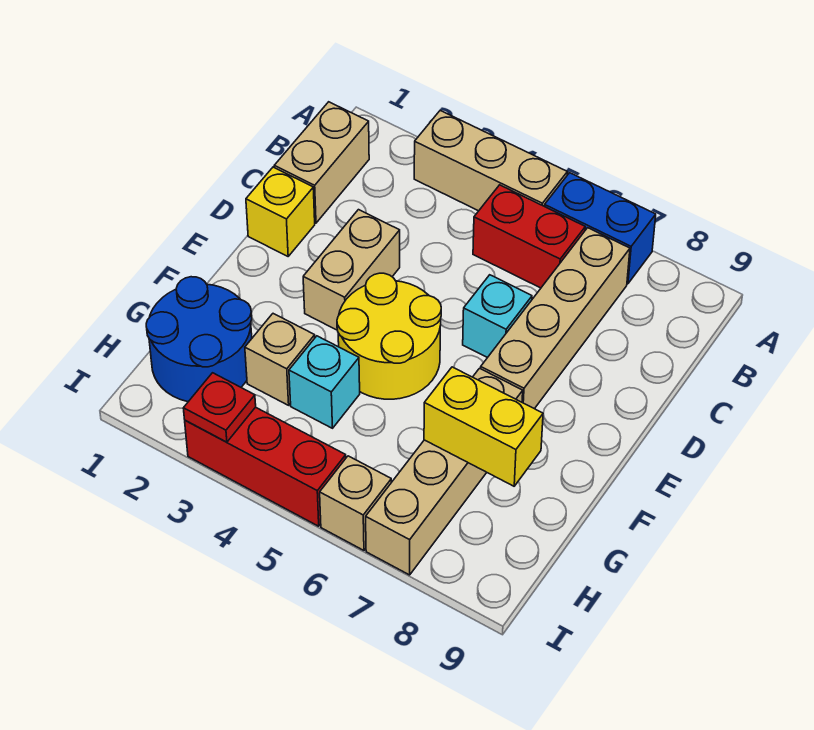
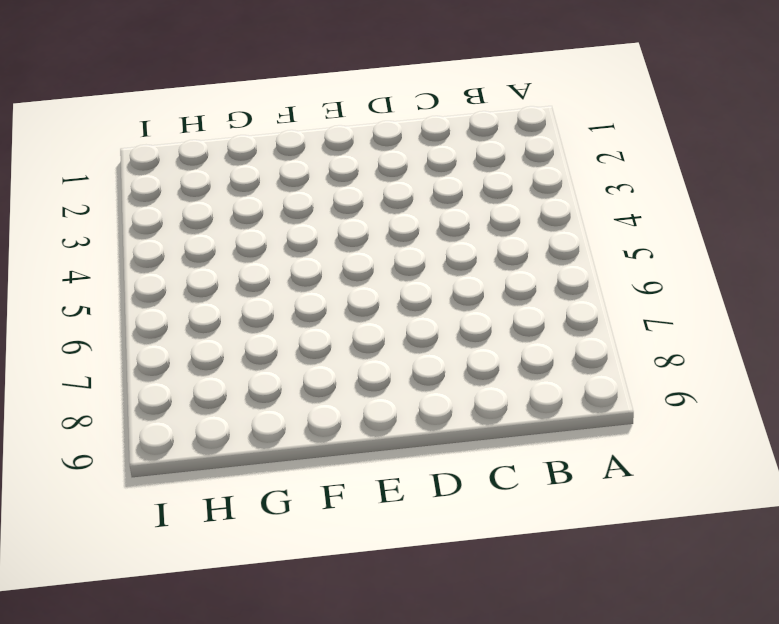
none -> tan 1x3 brick [414,111,567,211]
none -> blue 1x2 brick [545,173,656,284]
none -> tan 1x2 brick [274,102,369,223]

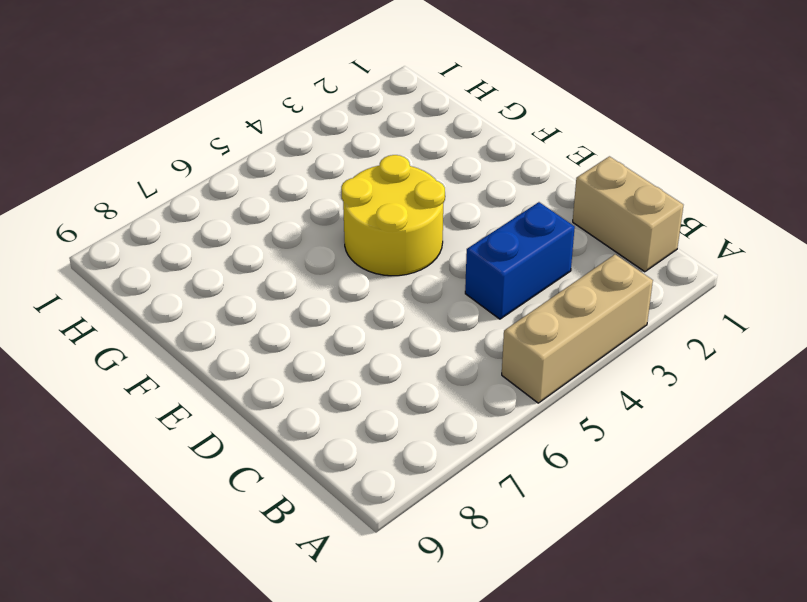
blue 1x2 brick [465,202,575,319] -> blue 1x2 brick moved to [545,173,656,284]
none -> red 1x2 brick [473,185,585,288]
none -> tan 1x4 brick [481,228,630,409]
none -> yellow 1x1 brick [246,167,315,256]

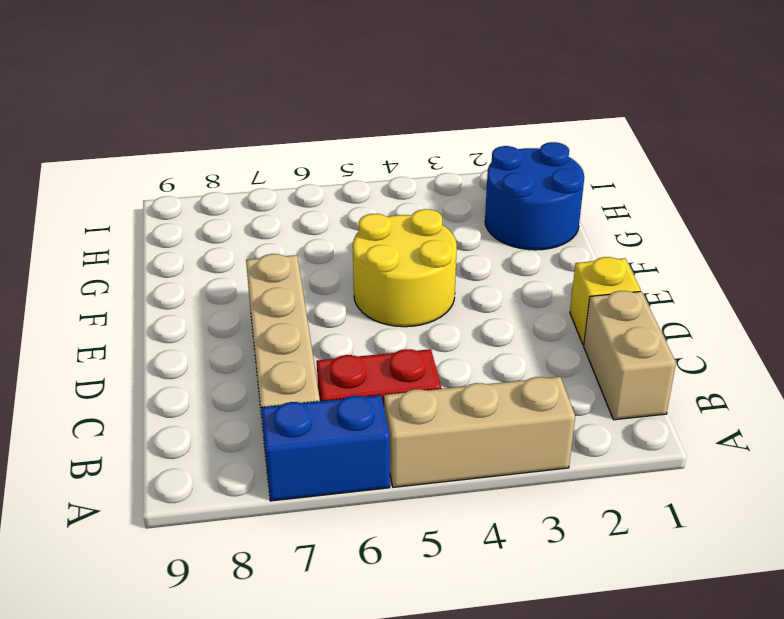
none -> tan 1x2 brick [303,210,400,330]
none -> cyan 1x1 brick [463,275,532,358]
none -> tan 1x4 brick [366,368,523,575]

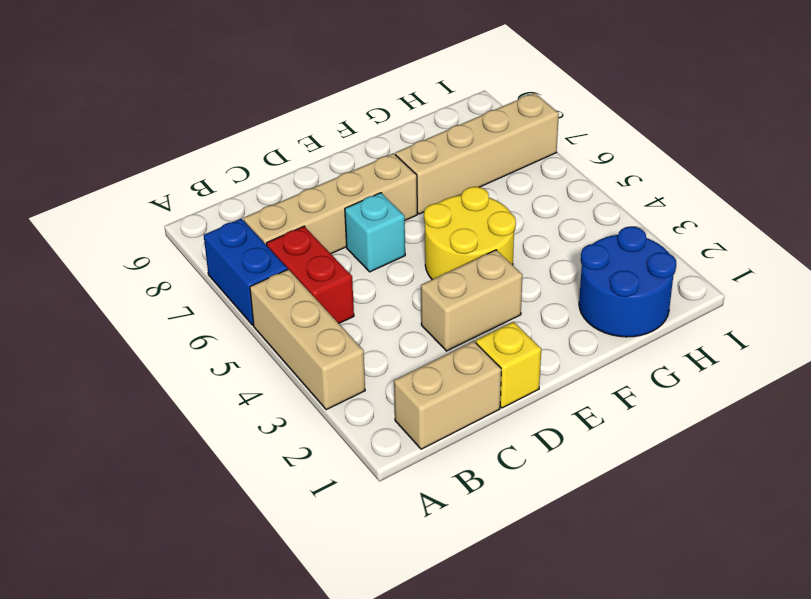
none -> tan 1x1 brick [245,314,315,405]
none -> cyan 1x1 brick [289,336,360,428]
none -> red 1x3 brick [185,407,346,526]

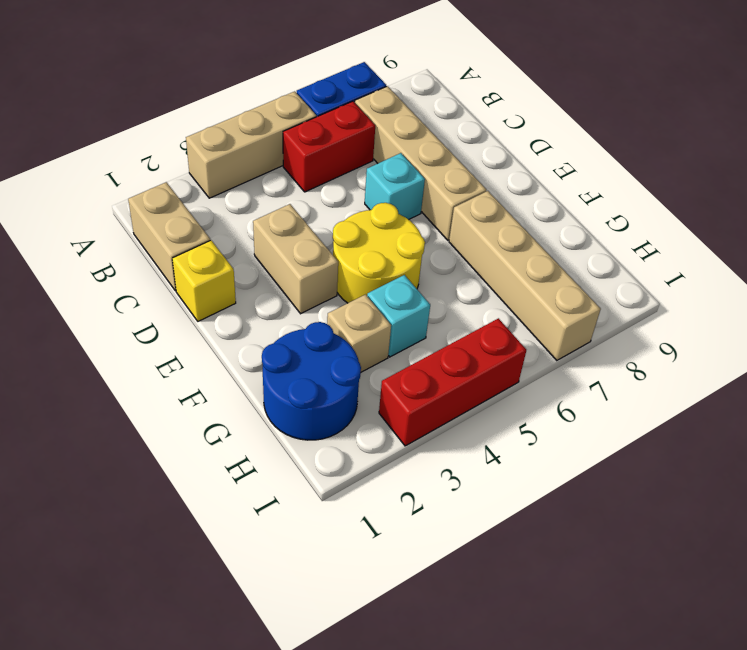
none -> tan 1x1 brick [320,456,391,550]
none -> yellow 1x2 brick [424,367,543,486]
none -> red 1x1 plate [183,373,256,442]

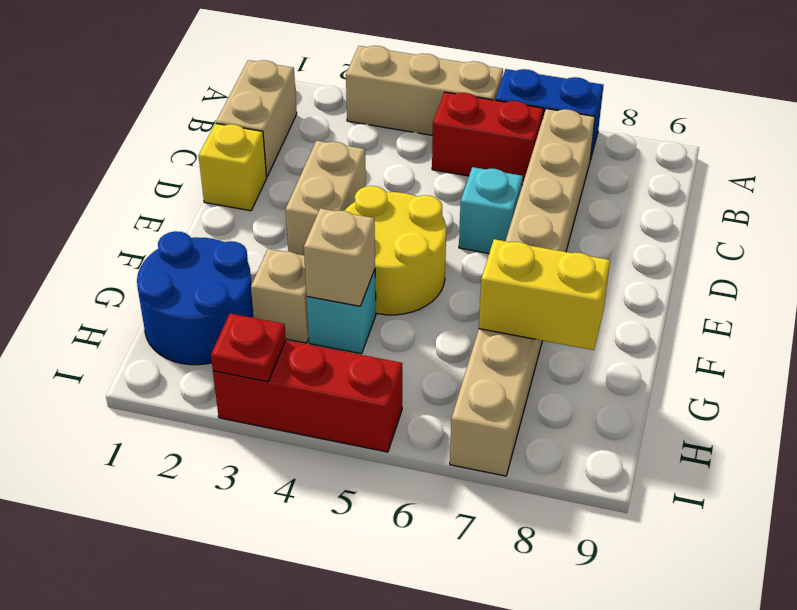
tan 1x1 brick [304,208,375,306] -> tan 1x1 brick moved to [320,456,391,550]

